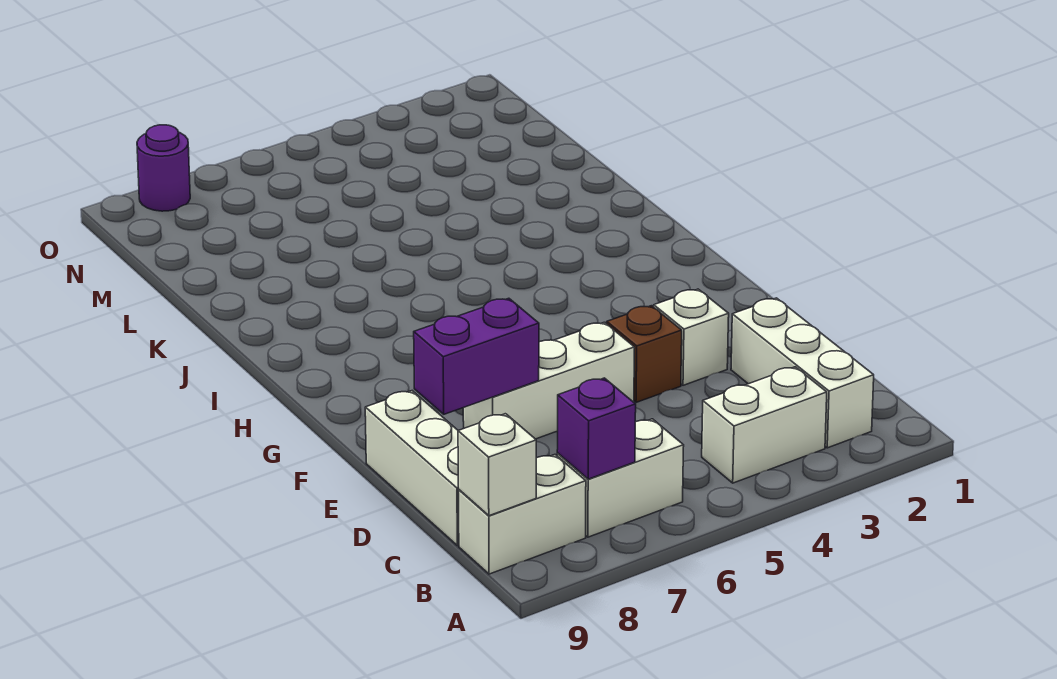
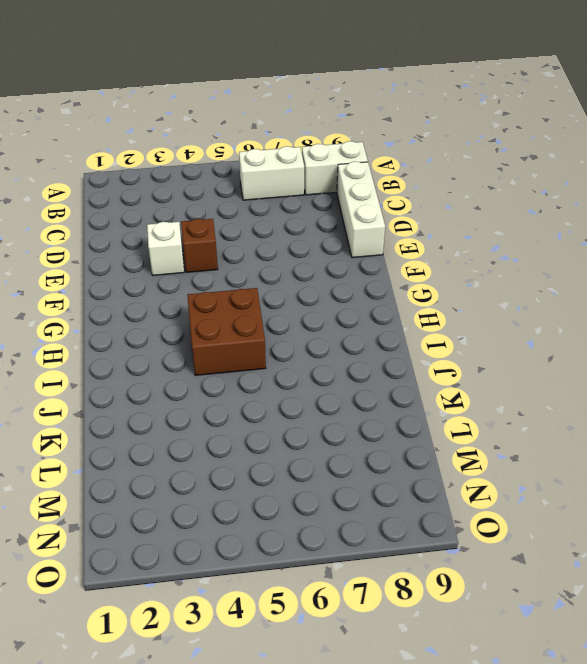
brown 2x2 brick [187,288,266,376] -> none
none -> white 1x3 brick [731,298,874,448]
none -> white 1x2 brick [702,367,827,483]
none -> white 1x3 brick [463,322,635,439]

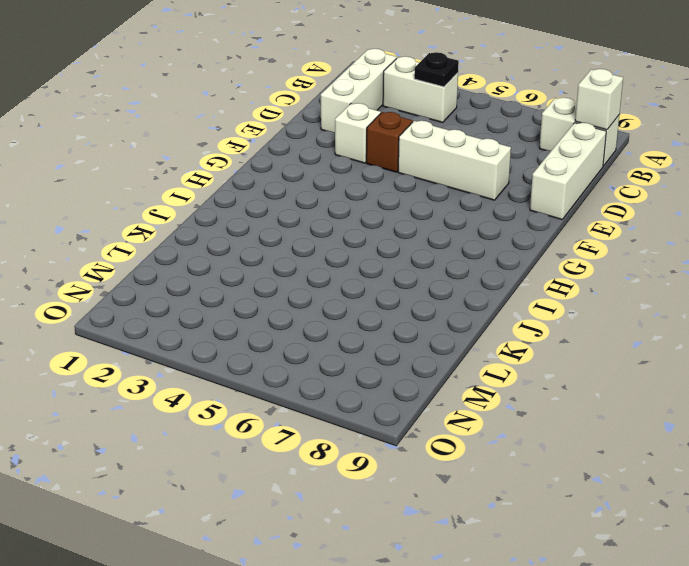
black 1x1 plate [414,52,459,87] -> none
none -> white 1x2 brick [557,419,684,537]
none -> purple 1x1 round brick [137,125,190,211]
none -> purple 1x1 brick [557,378,636,479]

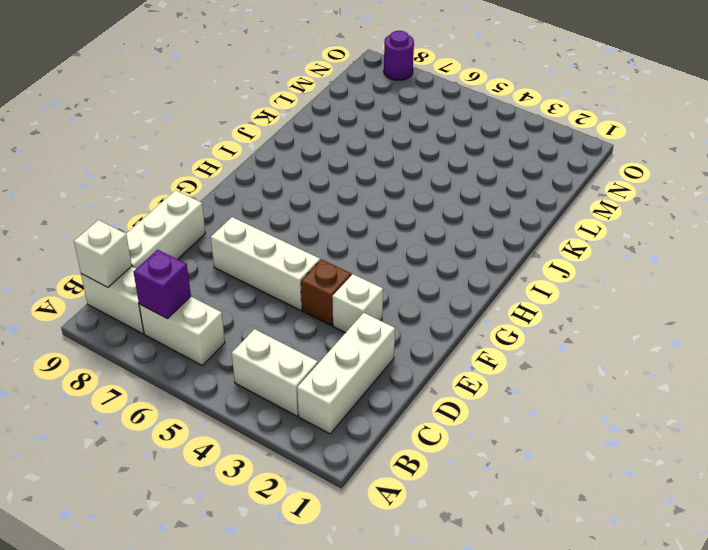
none -> purple 1x2 brick [414,298,539,414]

